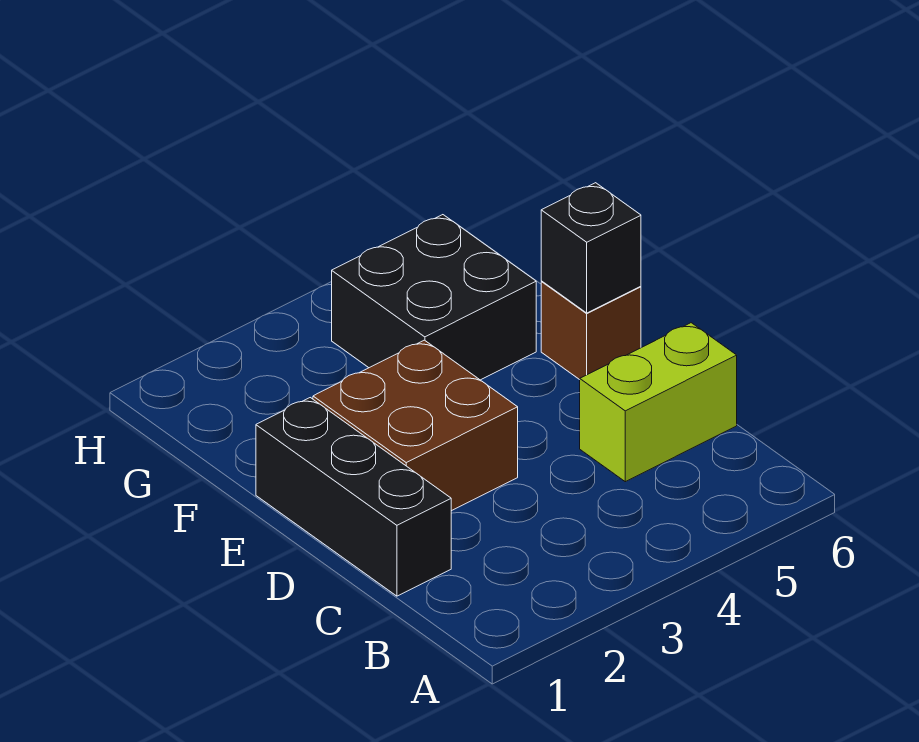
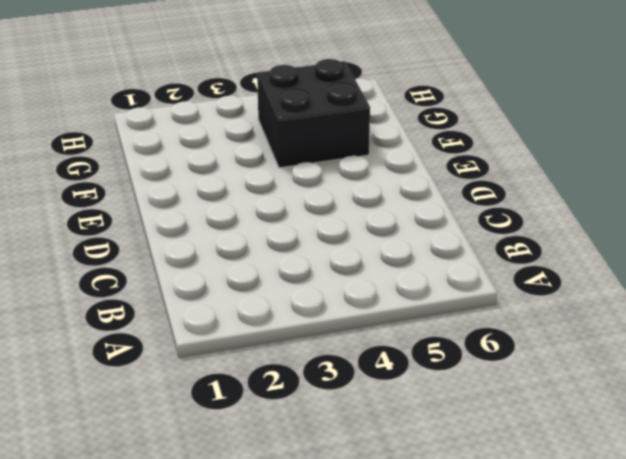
none -> black 1x3 brick [256,398,451,596]
none -> lime 1x2 brick [580,323,737,482]

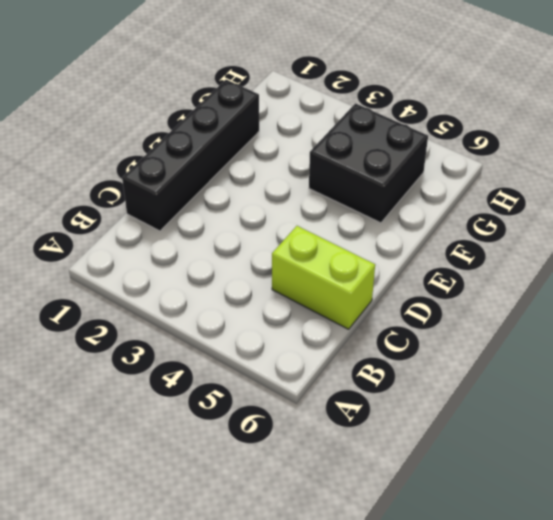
black 1x4 brick [122,80,259,231] -> black 1x3 brick [256,398,451,596]
none -> brown 2x2 brick [313,340,518,511]
none -> brown 1x1 brick [541,282,641,380]

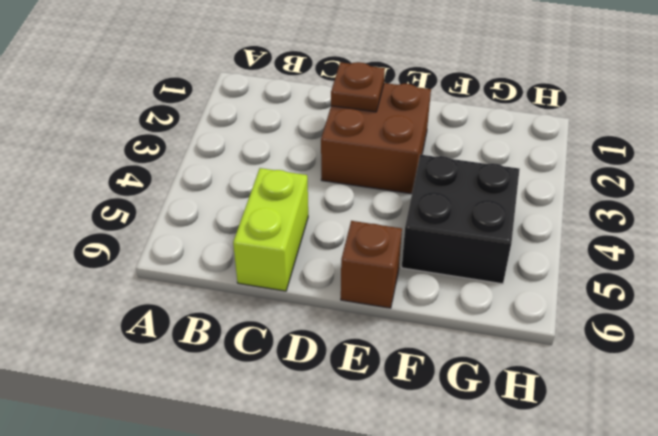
brown 1x1 plate [331,62,385,112] -> none
none -> black 1x3 brick [256,398,451,596]
none -> black 1x1 brick [541,183,641,313]

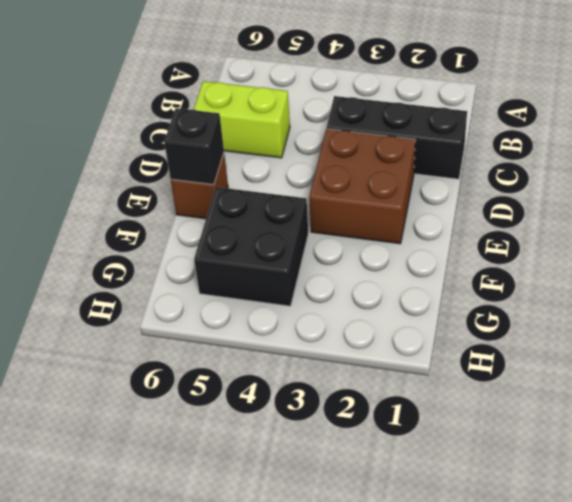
black 1x3 brick [326,96,467,179] -> black 1x3 brick turned to [256,398,451,596]

